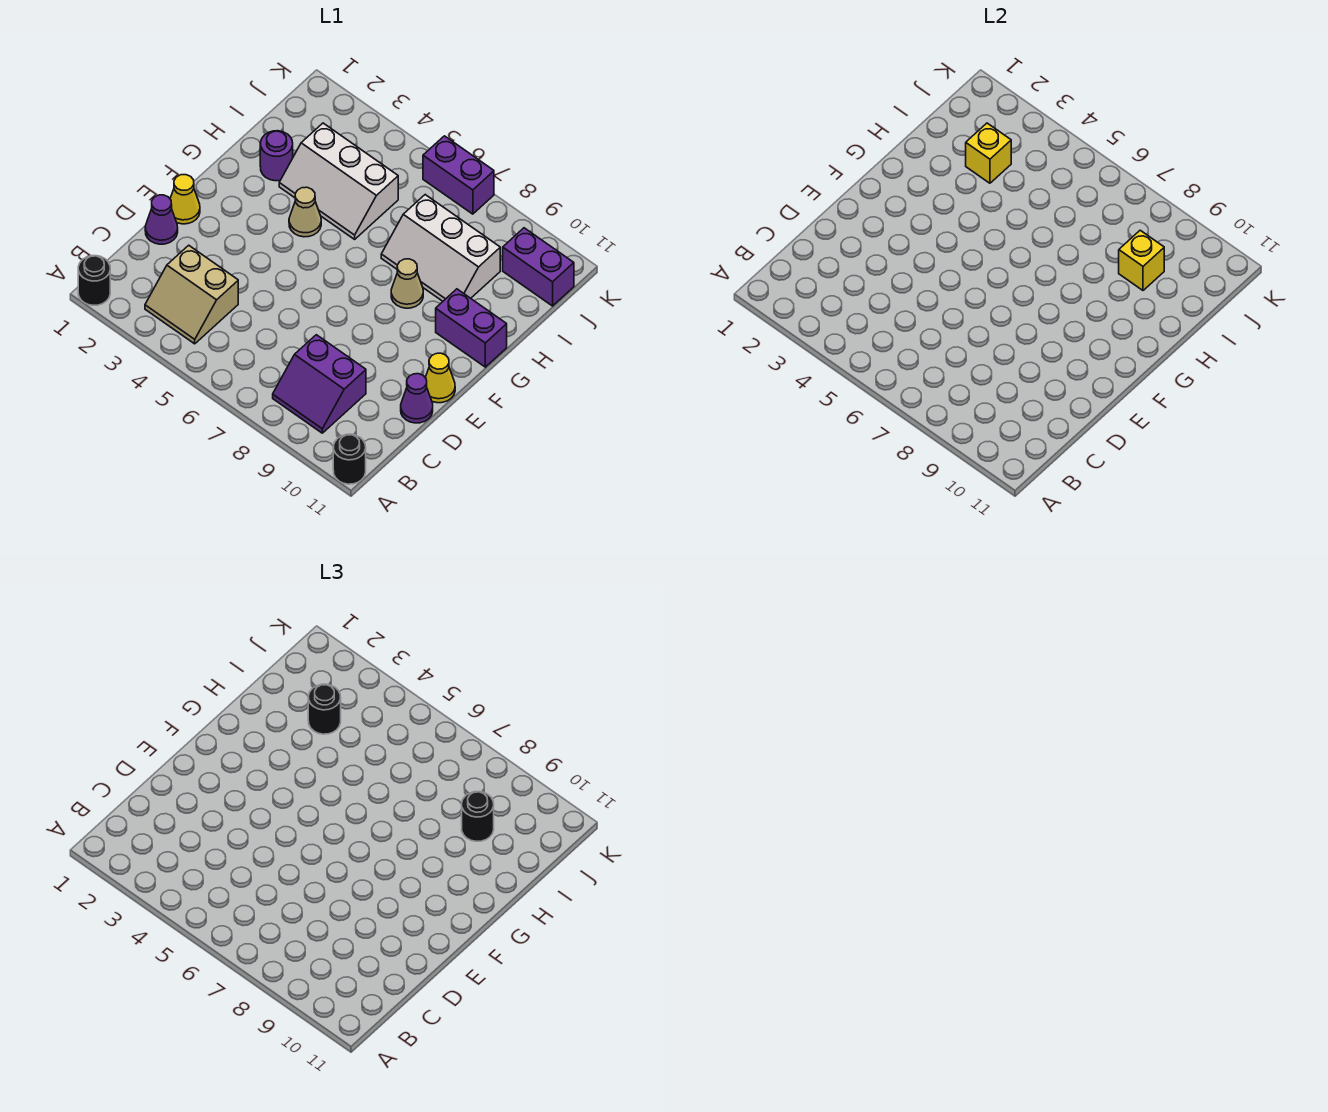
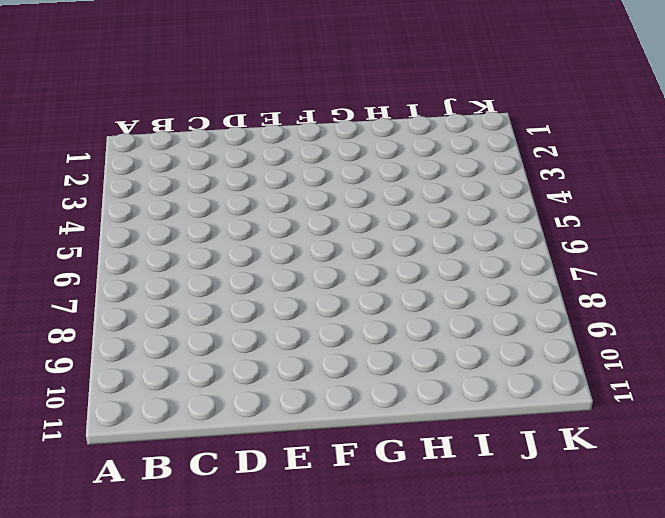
none -> black 1x1 round brick [78,256,110,305]
none -> black 1x1 round brick [333,434,366,484]
none -> tan 2x2 slope [145,245,238,344]

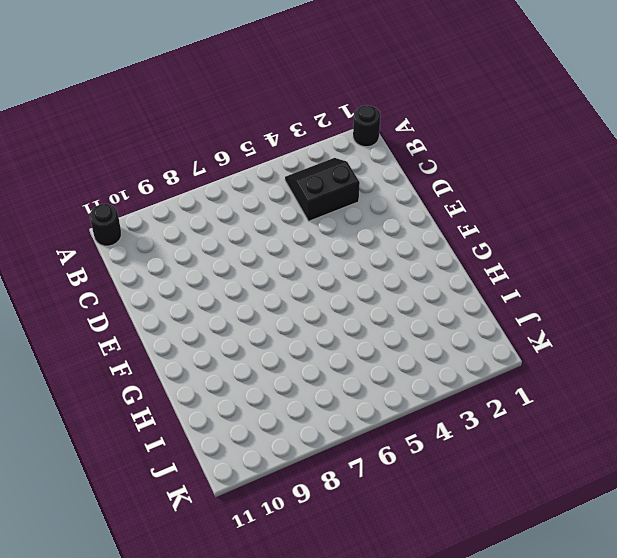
black 2x2 slope [285,158,360,221] -> tan 2x2 slope [145,245,238,344]
none -> purple 2x2 slope [273,335,366,433]
none -> purple 1x1 cone [145,195,178,244]
none -> purple 1x1 cone [401,374,433,423]

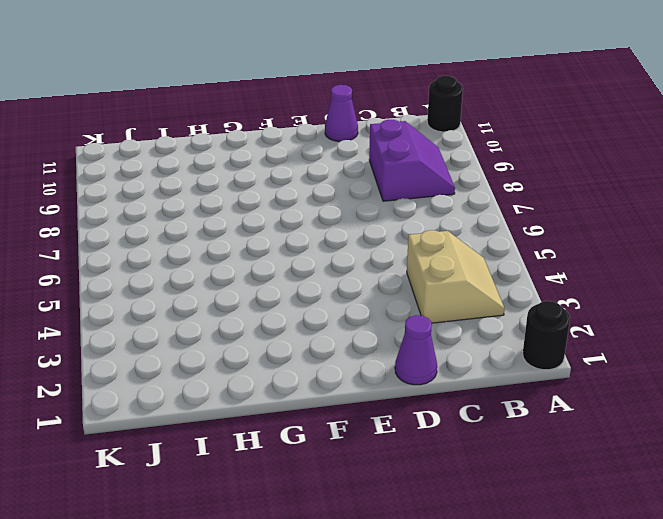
none -> yellow 1x1 cone [170,175,200,224]
none -> yellow 1x1 cone [425,353,455,403]
none -> tan 1x1 cone [289,187,321,237]

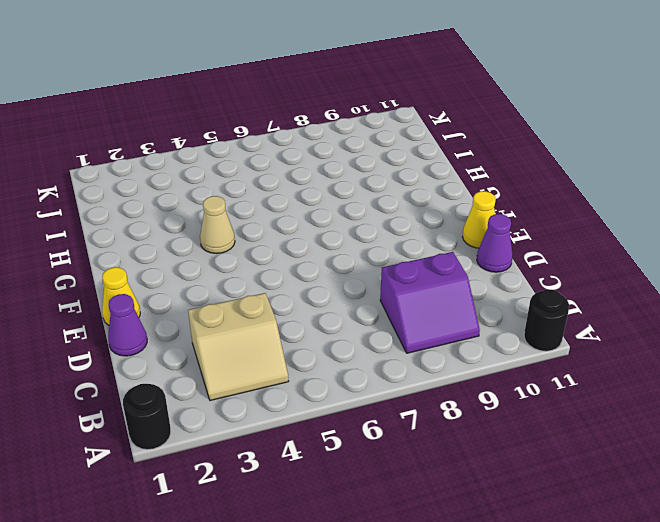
none -> tan 1x1 cone [391,259,423,308]
none -> purple 1x2 brick [436,289,507,367]
none -> purple 1x1 round brick [260,131,293,181]

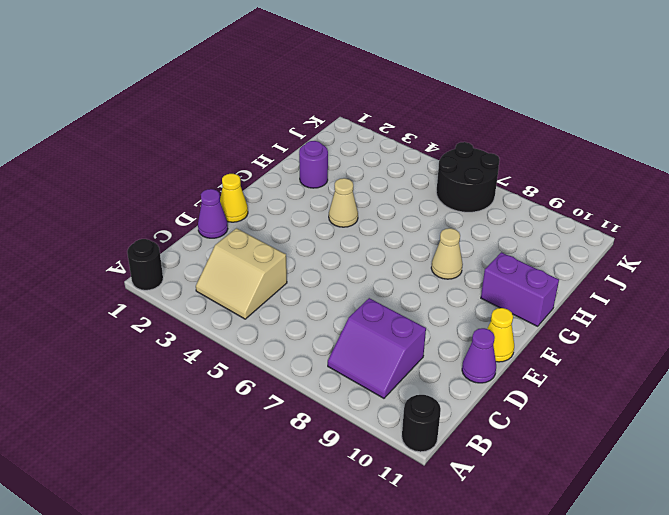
black 2x2 round brick [436,142,500,212] -> purple 1x2 brick [423,136,494,214]
none -> white 2x3 slope [279,123,398,239]
none -> white 2x3 slope [381,195,500,301]
none -> purple 1x2 brick [503,228,574,306]

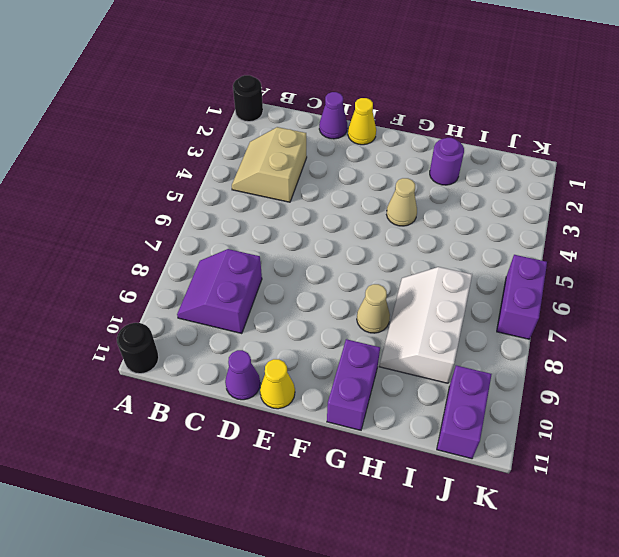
none -> white 2x3 slope [279,123,398,239]
none -> yellow 1x1 brick [966,123,1011,183]
none -> yellow 1x1 brick [1119,230,1164,290]

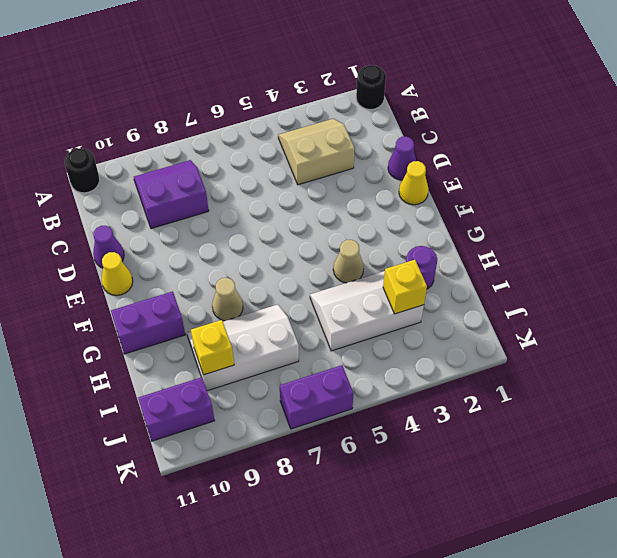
none -> black 1x1 round brick [308,684,341,734]
none -> black 1x1 round brick [462,792,494,841]

